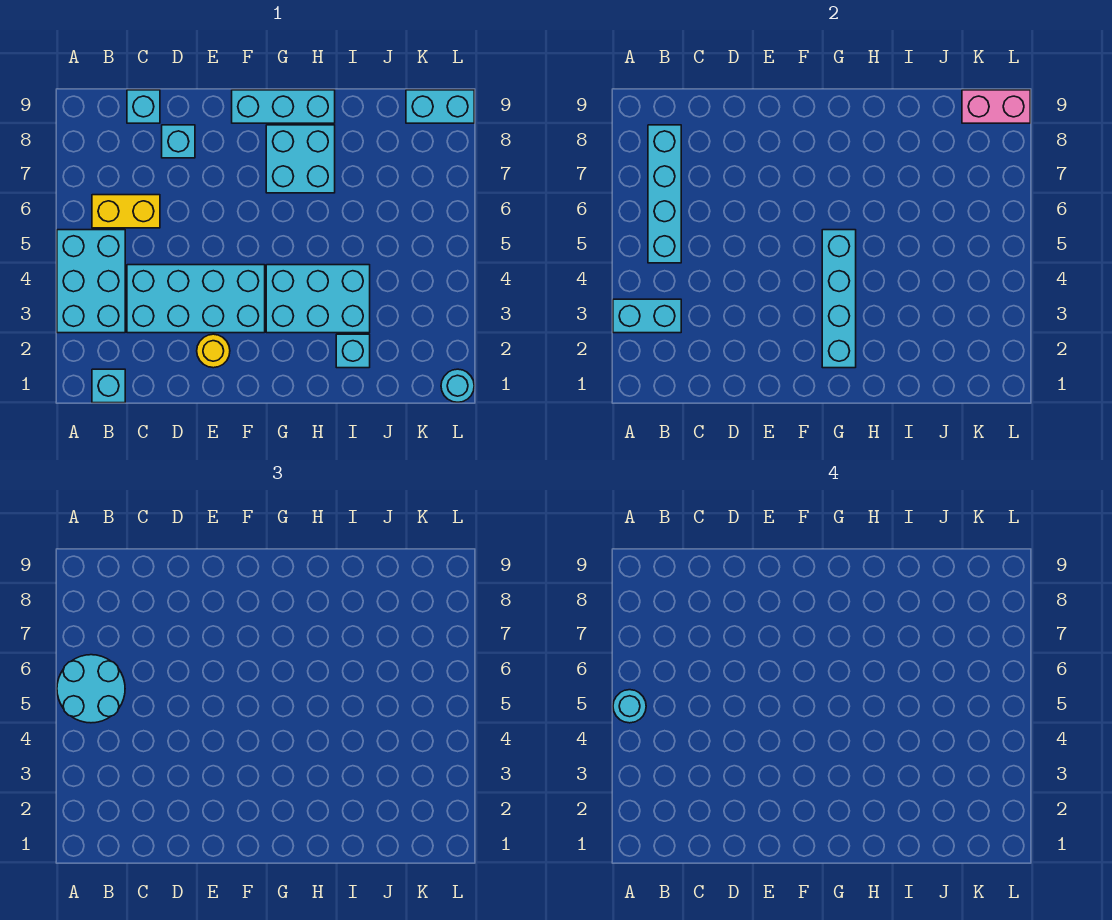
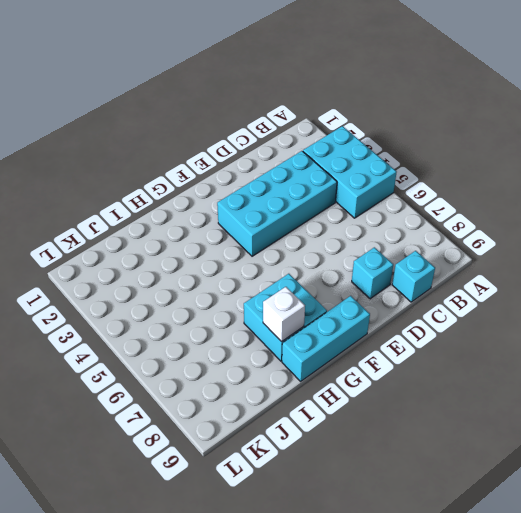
white 1x1 brick [263,287,305,342] -> none
none -> cyan 1x1 brick [92,369,125,403]
none -> yellow 1x2 brick [92,195,160,228]
none -> yellow 1x1 round brick [197,334,230,368]

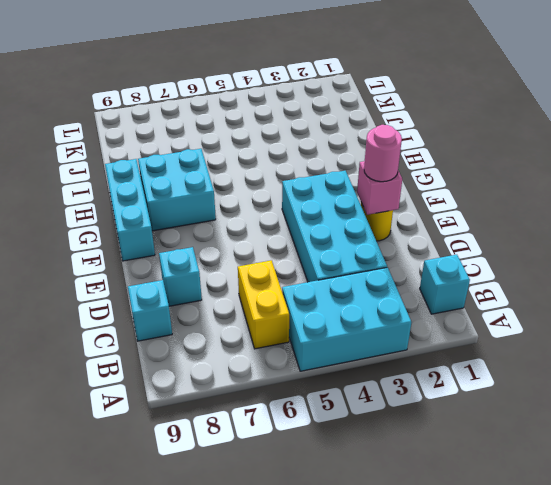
pink 1x1 brick [357,161,402,215] -> none
pink 1x1 round brick [364,125,402,182] -> none
none -> cyan 2x3 brick [266,265,370,333]
none -> cyan 1x1 brick [336,334,370,368]
none -> cyan 1x2 brick [406,90,474,123]

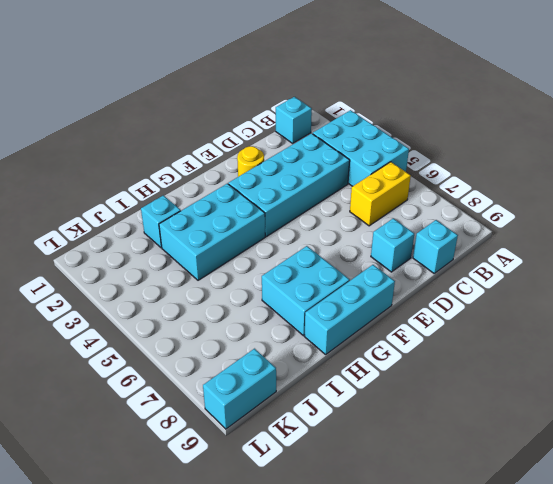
none -> cyan 1x1 round brick [441,369,474,402]
none -> cyan 1x2 brick [613,299,681,333]
none -> cyan 1x4 brick [648,125,681,263]

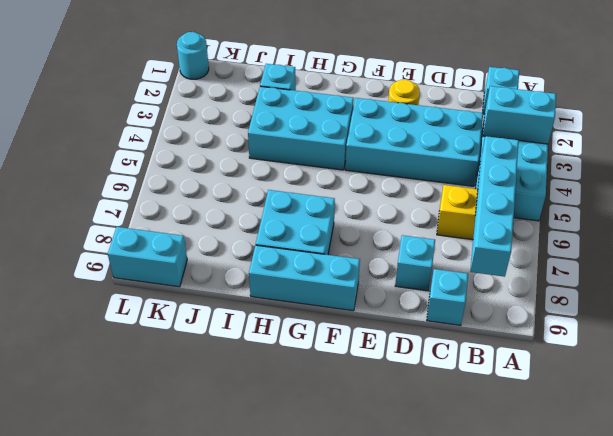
none -> cyan 1x4 brick [822,230,856,368]
none -> pink 1x2 brick [962,90,1030,123]
none -> cyan 2x2 round brick [57,655,125,723]

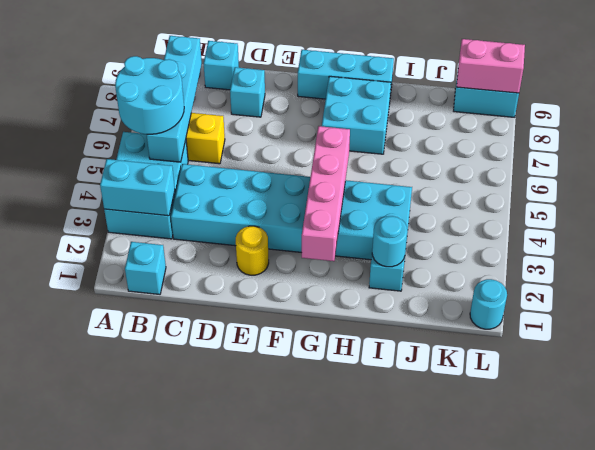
pink 1x4 brick [302,126,350,261] -> cyan 1x4 brick [822,230,856,368]
cyan 1x1 round brick [372,216,407,267] -> cyan 1x1 round brick moved to [613,690,646,723]

